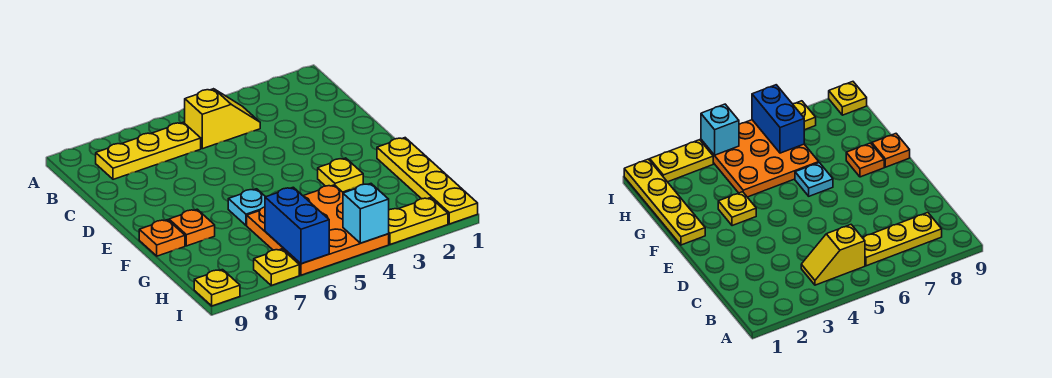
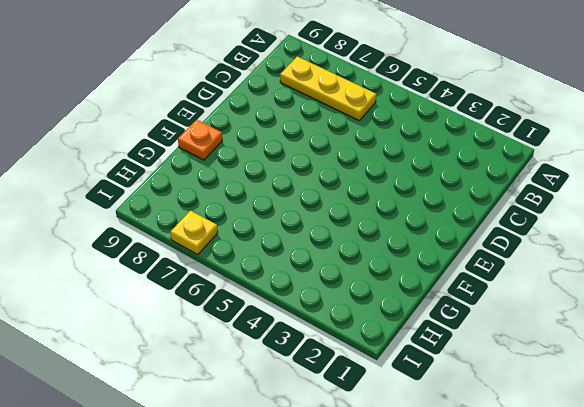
none -> yellow 1x2 slope [185,89,260,149]
none -> yellow 1x4 plate [377,138,478,224]
none -> yellow 1x1 plate [318,158,363,192]

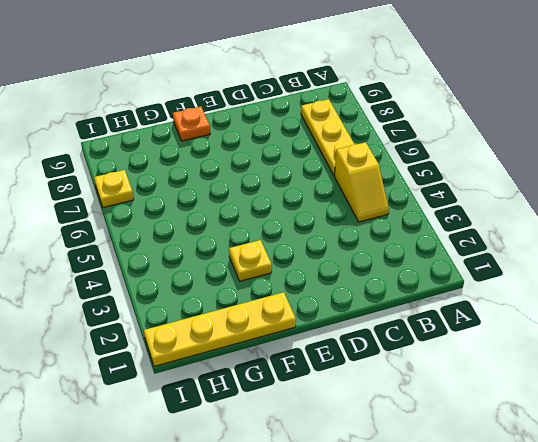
none -> cyan 1x1 plate [228,189,265,225]
none -> orange 1x1 plate [169,209,215,246]
none -> orange 3x3 plate [247,185,389,275]

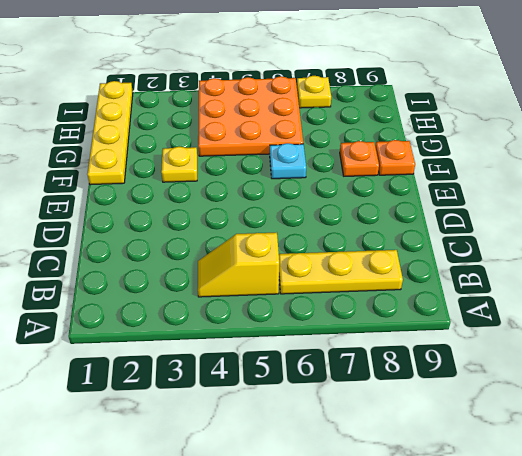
none -> yellow 1x2 plate [389,198,448,244]
none -> yellow 1x1 plate [194,270,240,306]
none -> blue 1x2 brick [265,187,329,264]

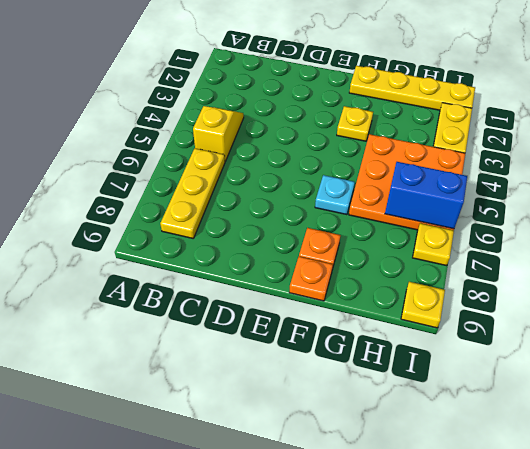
none -> cyan 1x1 brick [343,184,389,243]

